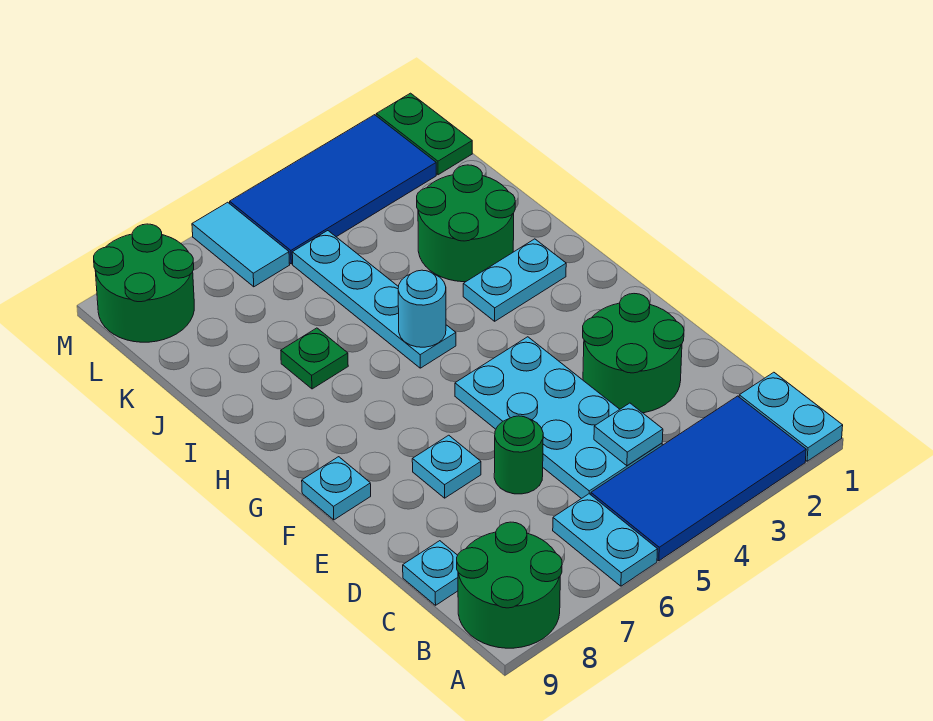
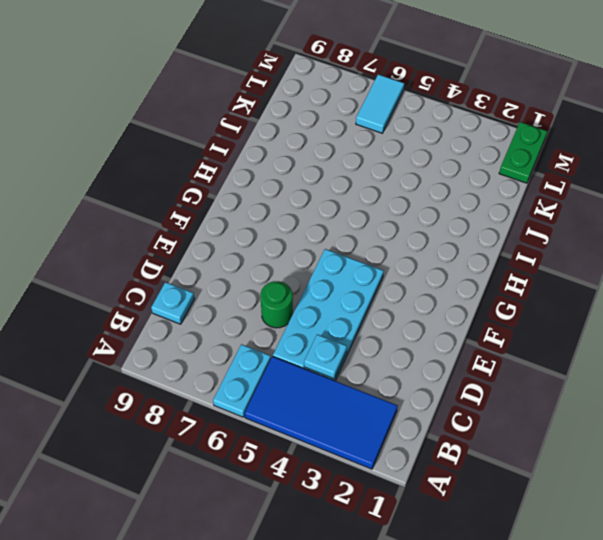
none -> cyan 1x2 plate [739,372,843,461]
none -> green 2x2 round brick [457,522,562,648]
none -> green 2x2 round brick [583,294,684,413]

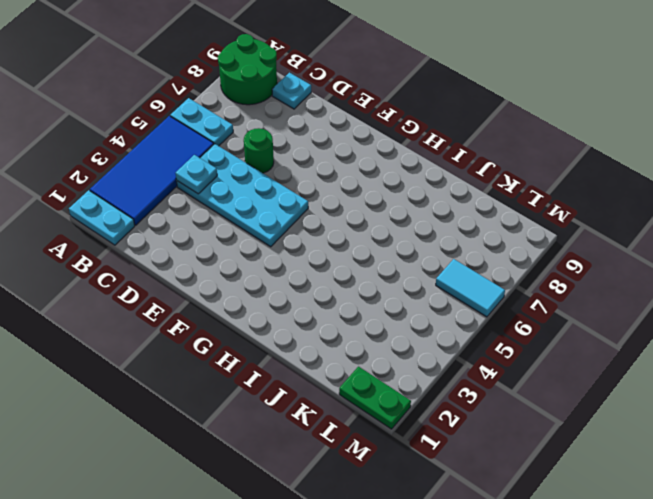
none -> green 2x2 round brick [583,294,684,413]
none -> cyan 1x1 plate [412,435,481,498]
none -> cyan 1x1 plate [302,457,371,520]

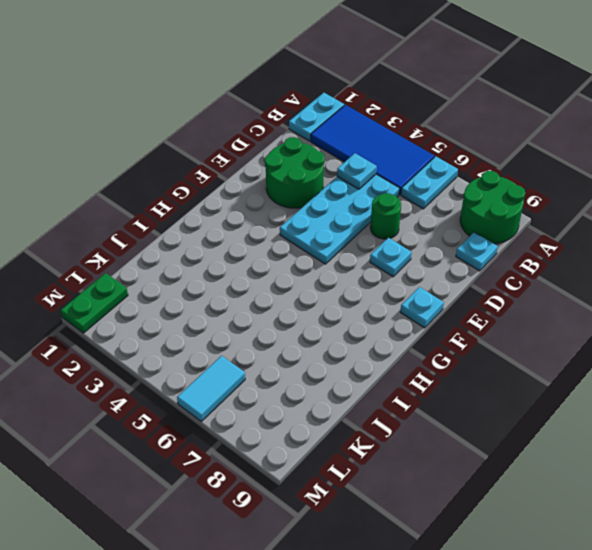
none -> cyan 1x2 plate [463,239,566,321]
none -> cyan 1x4 plate [292,231,456,368]
none -> green 2x2 round brick [417,165,515,282]

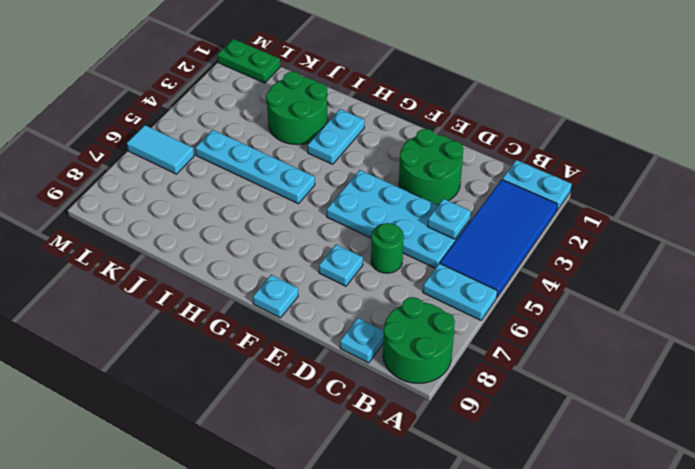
none -> green 1x1 plate [281,328,348,389]
none -> blue 2x4 tile [230,115,436,264]
none -> green 2x2 round brick [94,224,194,342]

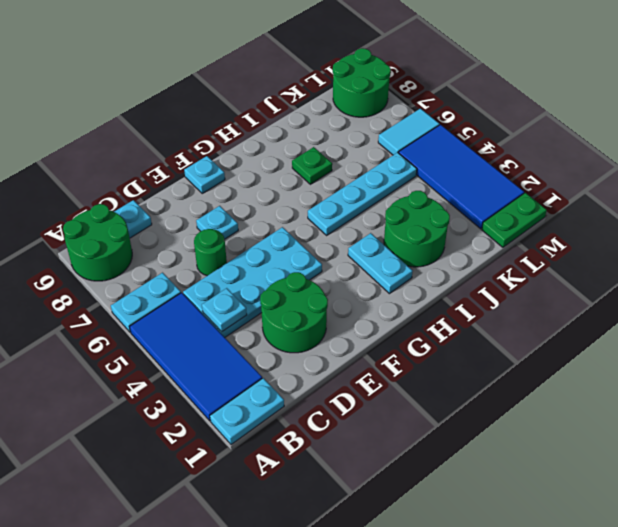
none -> cyan 1x1 round brick [398,270,446,347]

